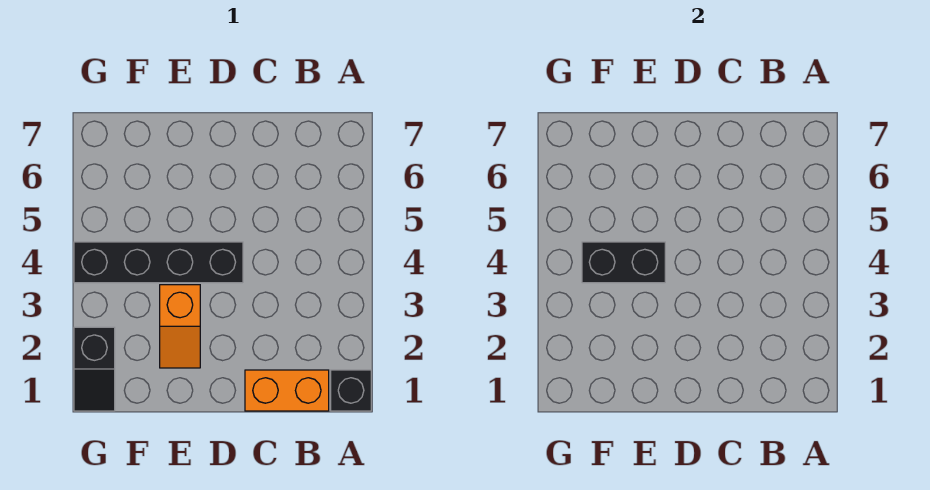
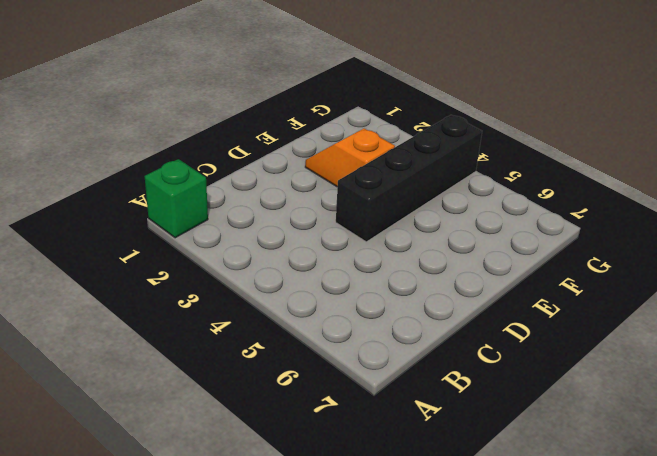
green 1x1 brick [145,159,208,238] -> black 1x1 brick [331,370,371,411]
none -> orange 1x2 brick [245,370,329,411]
none -> black 1x2 slope [74,327,115,411]

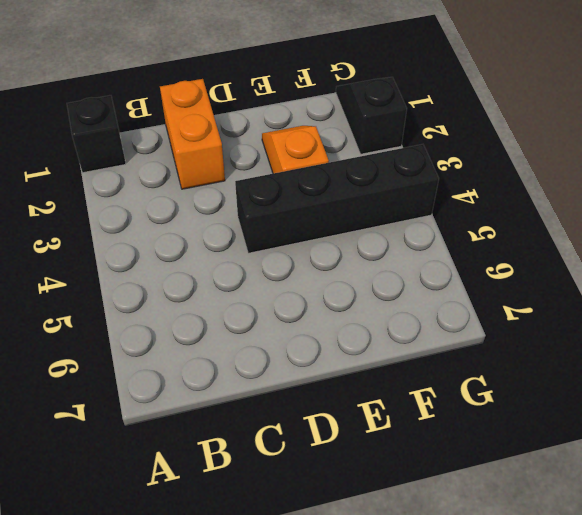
orange 1x2 brick [160,79,225,189] -> orange 1x2 brick turned to [245,370,329,411]
none -> black 1x2 brick [582,242,665,283]

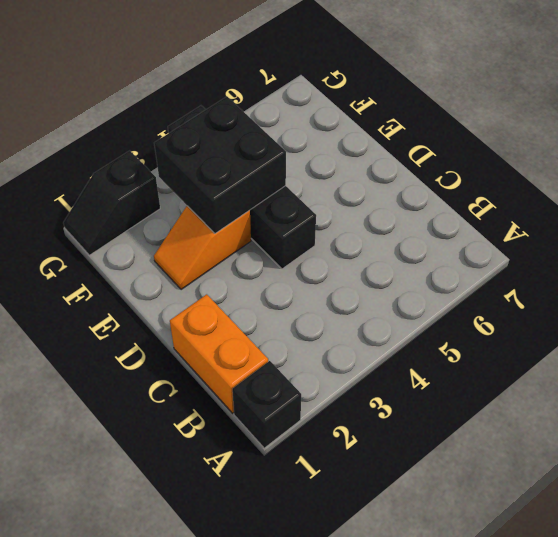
black 2x2 brick [154,97,286,234] -> black 1x2 brick [582,242,665,283]

